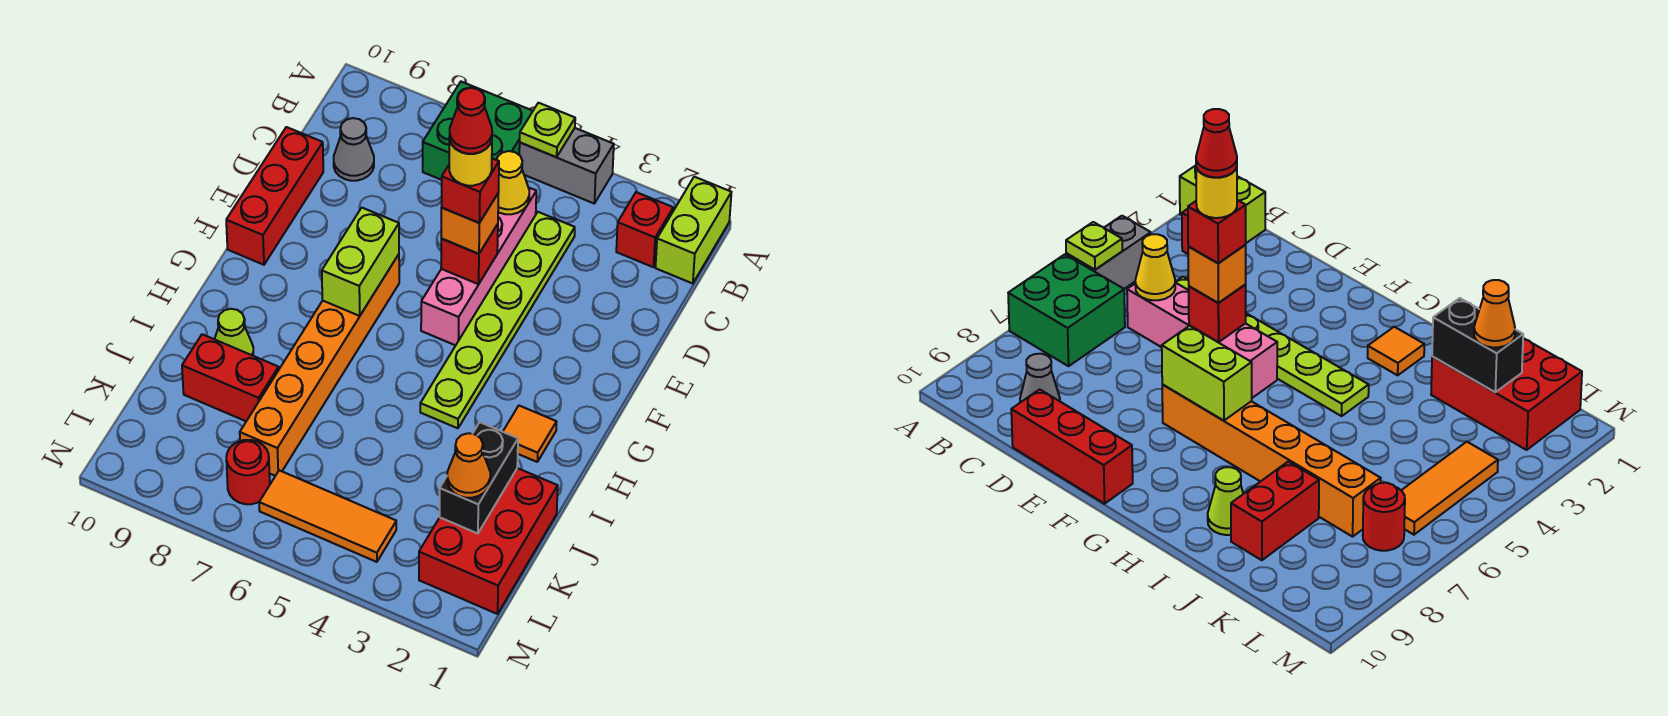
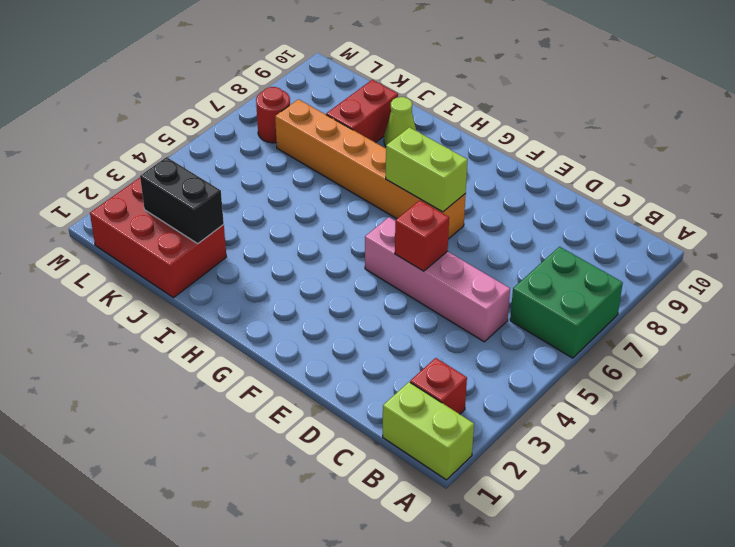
none -> grey 1x2 brick [519,128,614,203]
none -> lime 1x6 plate [420,212,575,428]
none -> grey 1x1 cone [334,118,374,181]

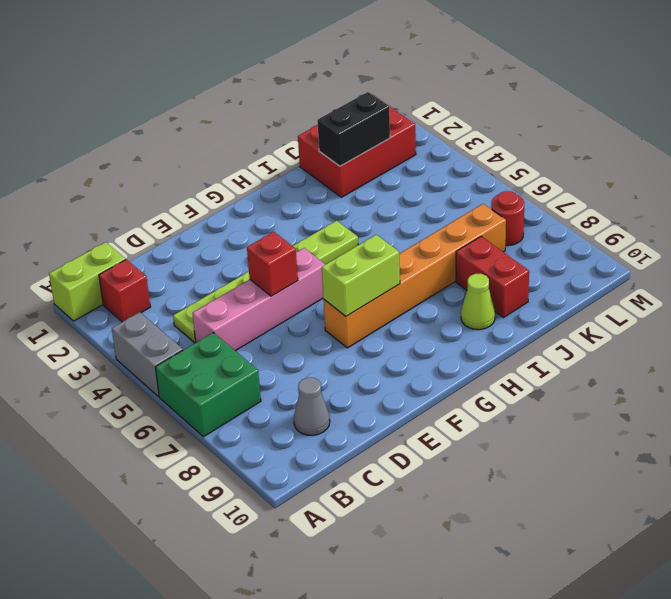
none -> red 1x3 brick [226,127,323,265]
none -> orange 1x1 tile [503,406,556,462]
none -> orange 1x3 tile [259,470,396,562]

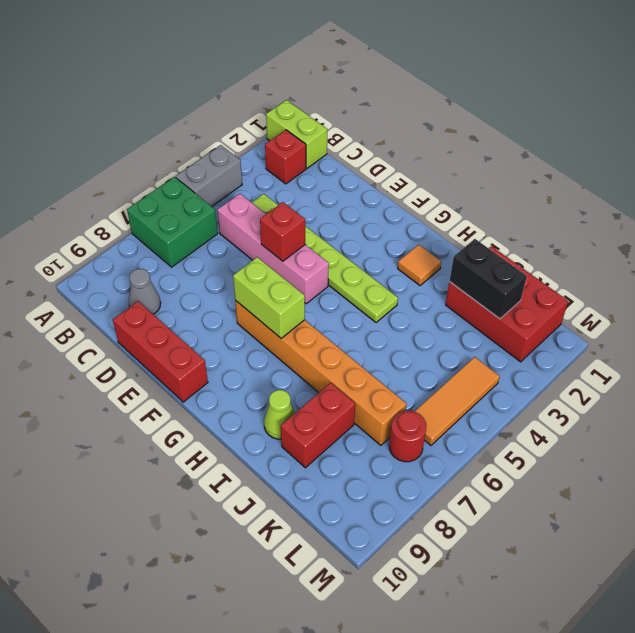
none -> lime 1x1 plate [520,103,575,157]
none -> yellow 1x1 cone [497,151,529,214]
none -> orange 1x1 brick [441,194,498,254]

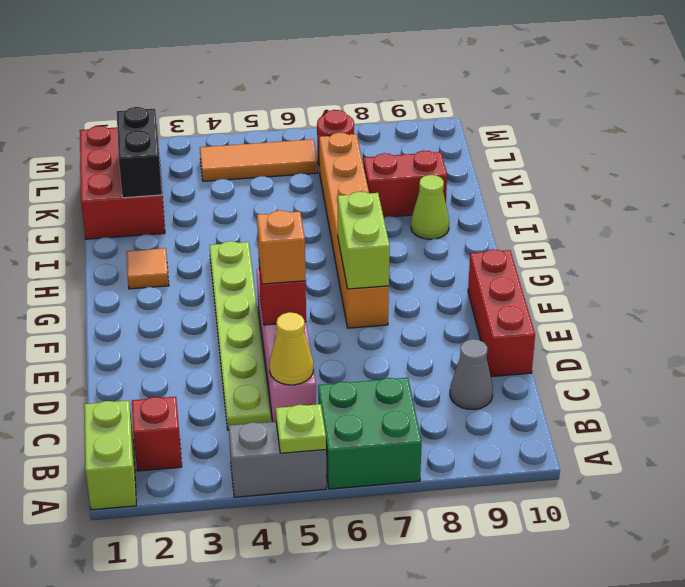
none -> orange 1x1 cone [447,433,490,498]
none -> red 1x1 brick [442,158,499,223]
none -> yellow 1x1 round brick [449,137,492,186]

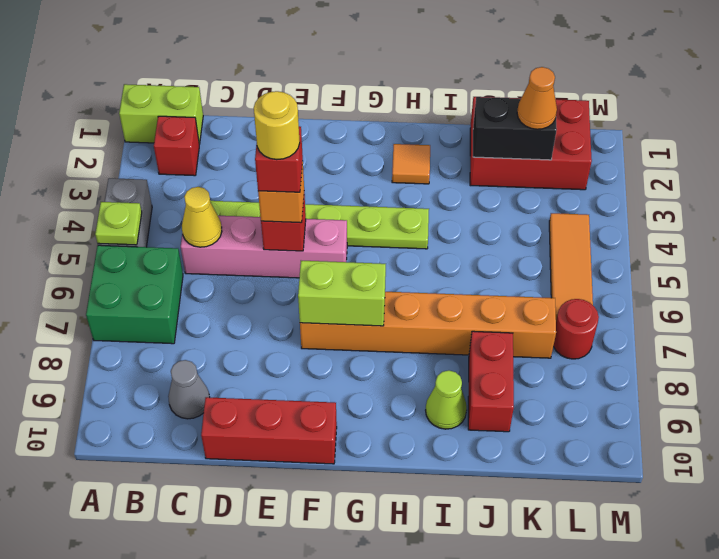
none -> red 1x1 cone [450,88,492,154]

